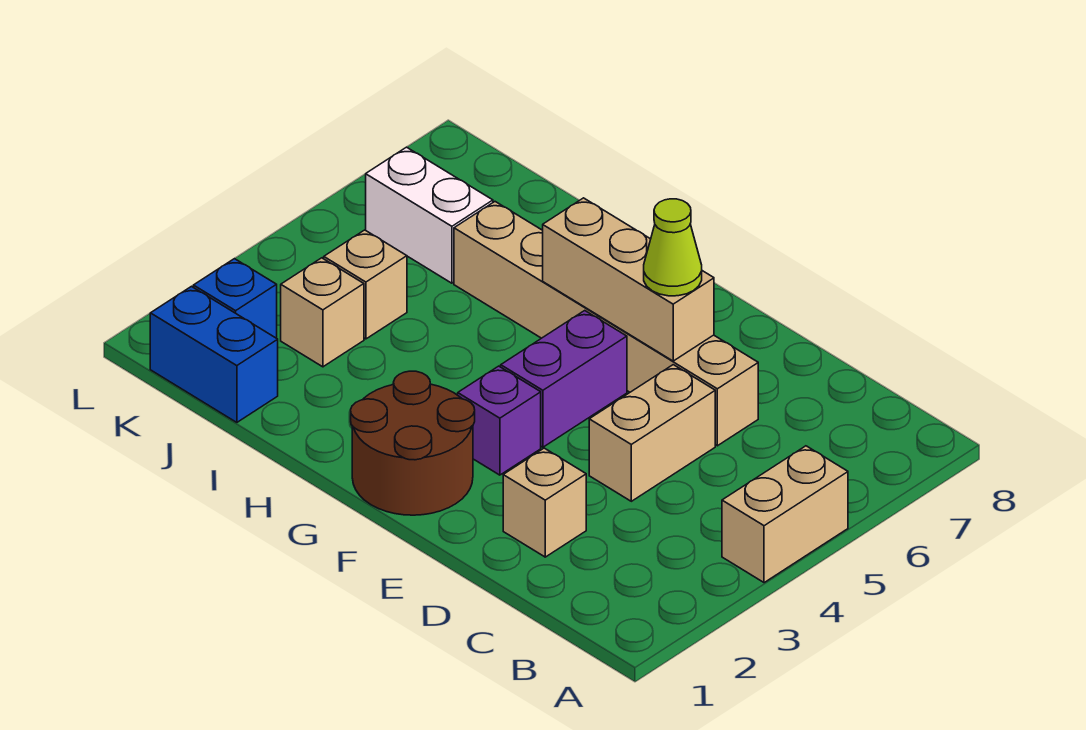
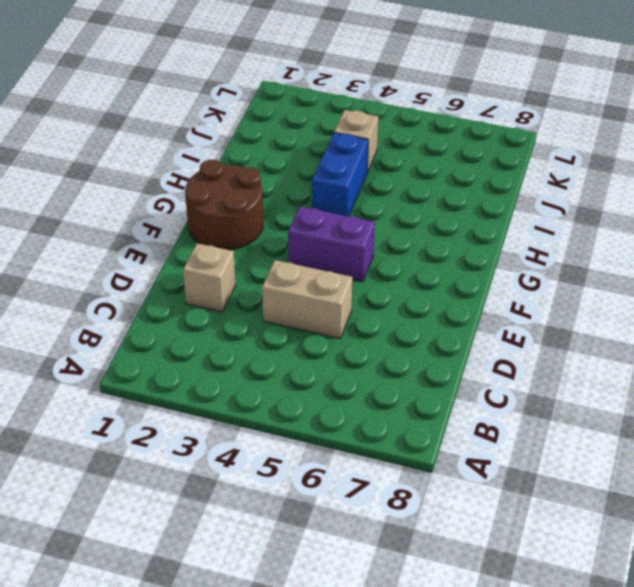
blue 1x2 brick [312,133,368,216] -> blue 1x2 brick moved to [150,286,278,422]
none -> tan 1x2 brick [722,446,848,583]
none -> tan 1x6 brick [454,202,758,446]
none -> purple 1x1 brick [458,366,541,475]

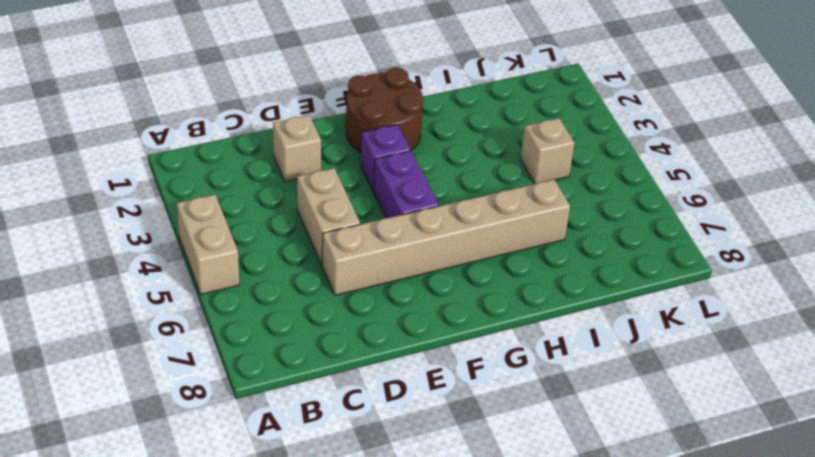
none -> blue 1x2 brick [150,286,278,422]
none -> tan 1x1 brick [281,258,364,367]
none -> white 1x2 brick [366,147,493,283]

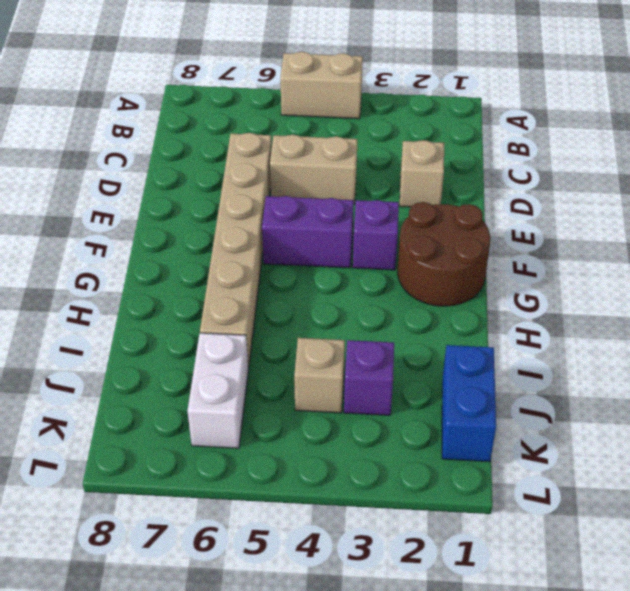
purple 1x1 brick [344,340,394,415] -> tan 1x1 brick [281,258,364,367]
none -> blue 1x1 brick [194,259,277,338]
none -> tan 1x3 brick [543,198,714,361]
none -> lime 1x1 cone [644,199,702,296]

